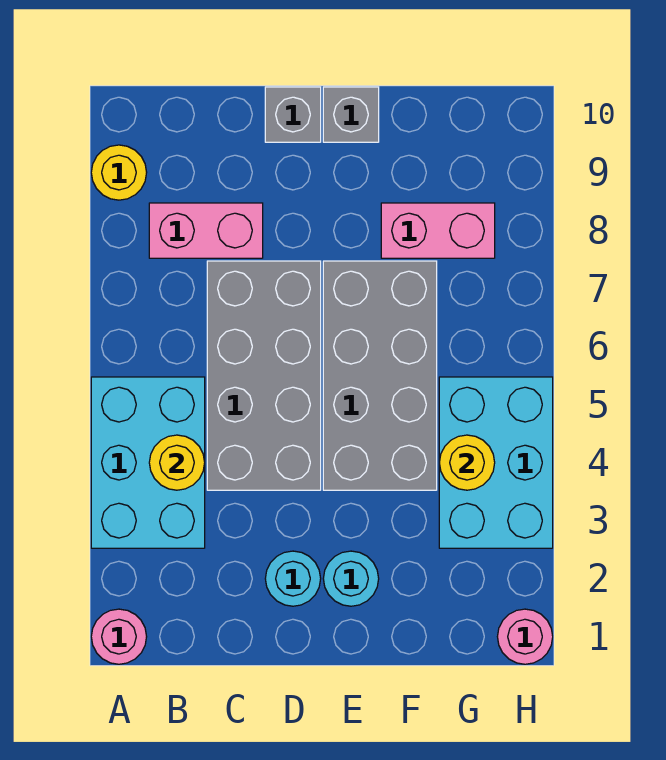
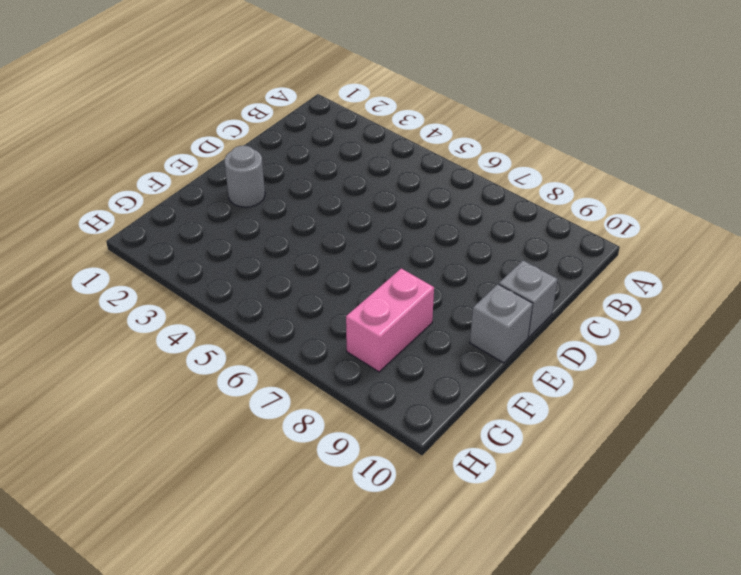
grey 1x1 round brick [225,145,265,207] -> cyan 1x1 round brick [323,551,379,606]
none -> pink 1x1 round brick [91,609,147,664]
none -> cyan 2x3 brick [91,377,205,548]
none -> yellow 1x1 round brick [91,145,147,200]

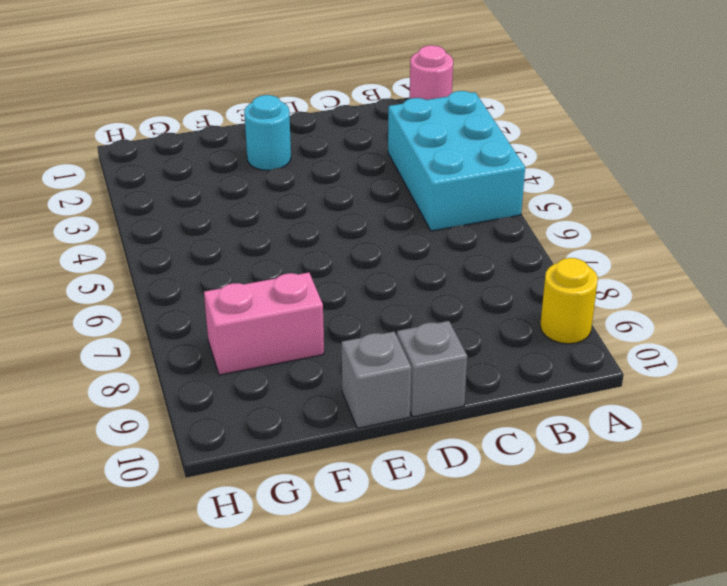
none -> pink 1x2 brick [149,203,263,258]
none -> grey 2x4 brick [207,261,321,490]
none -> cyan 1x1 round brick [265,551,321,606]

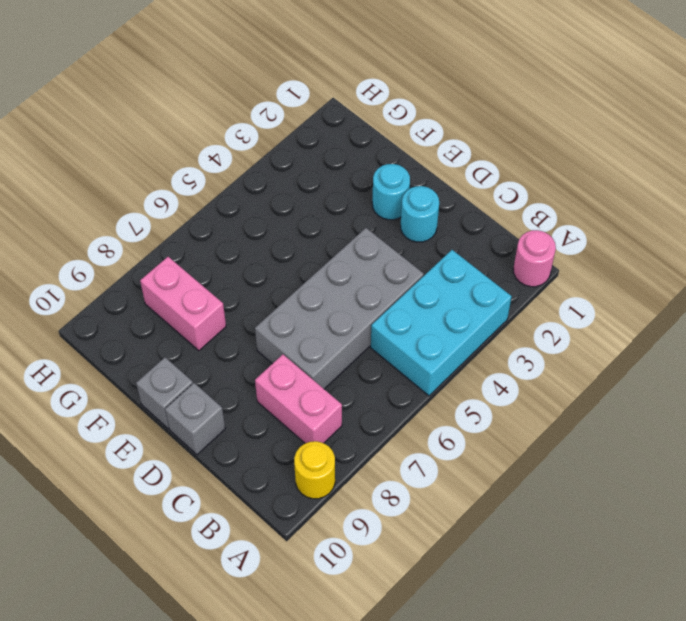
none -> grey 2x4 brick [323,261,437,490]
none -> cyan 2x3 brick [439,377,553,548]
none -> pink 1x1 round brick [497,609,553,664]

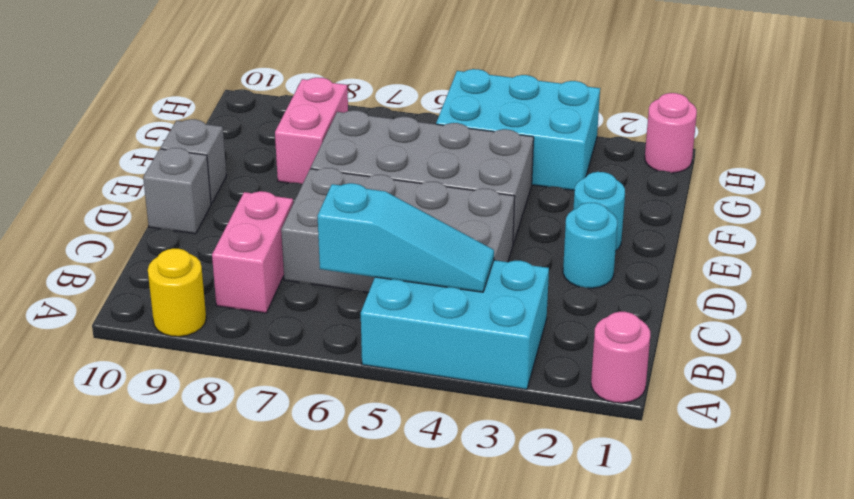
cyan 1x3 slope [318,183,494,292] -> yellow 1x1 round brick [149,435,205,490]
none -> yellow 1x1 round brick [439,435,495,490]

